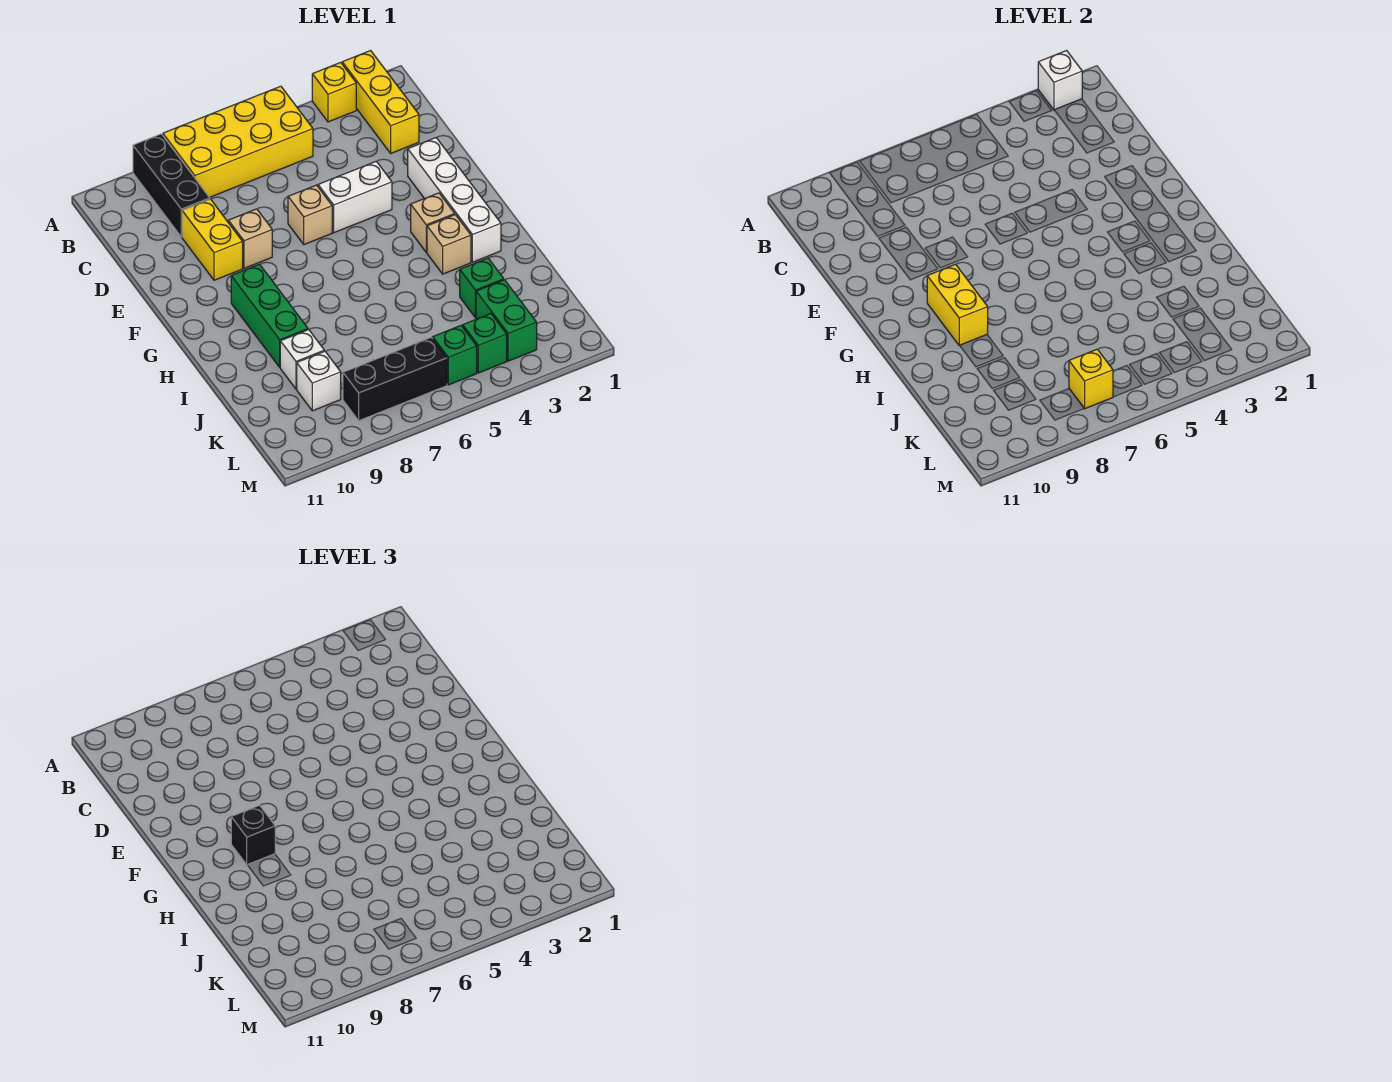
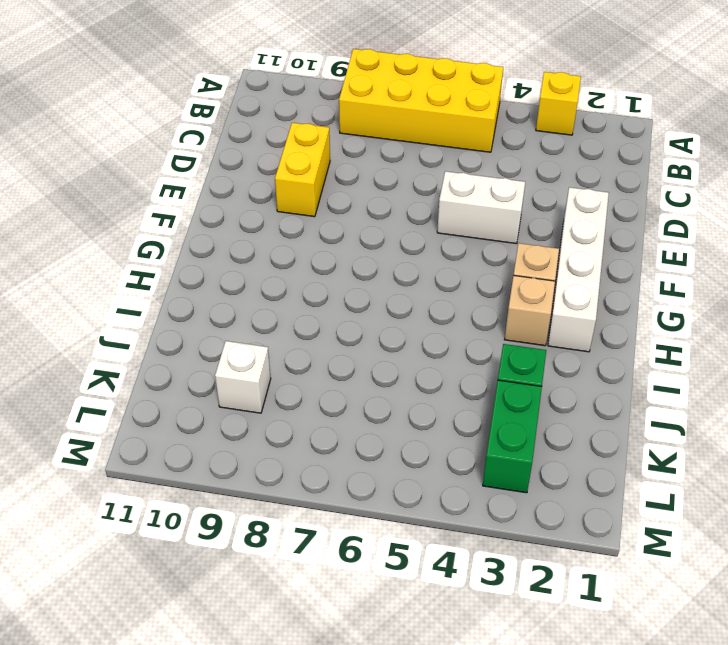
none -> yellow 1x3 brick [342,51,419,153]
none -> black 1x3 brick [133,134,210,237]
none -> tan 1x1 brick [288,185,332,245]

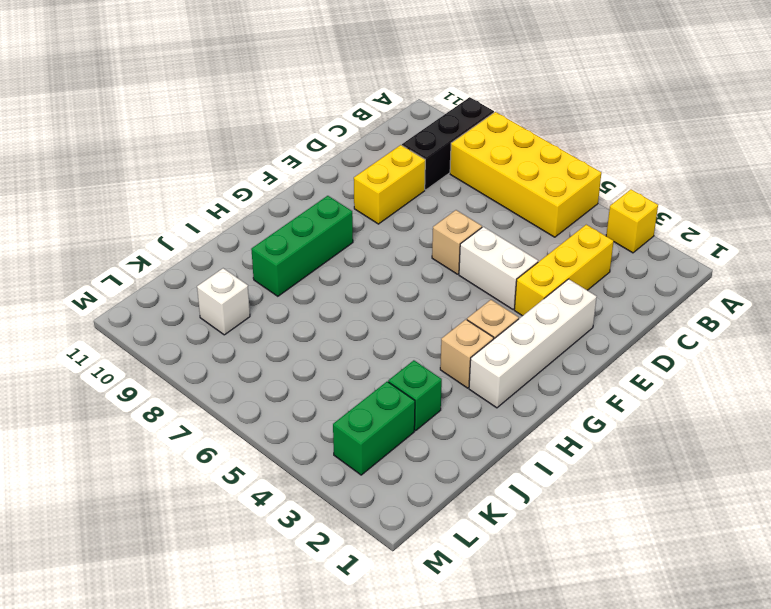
yellow 1x3 brick [514,225,614,316] -> yellow 1x3 brick moved to [342,51,419,153]
none -> tan 1x1 brick [228,209,272,268]
none -> white 1x1 brick [280,330,324,389]
none -> green 1x1 brick [463,314,507,373]

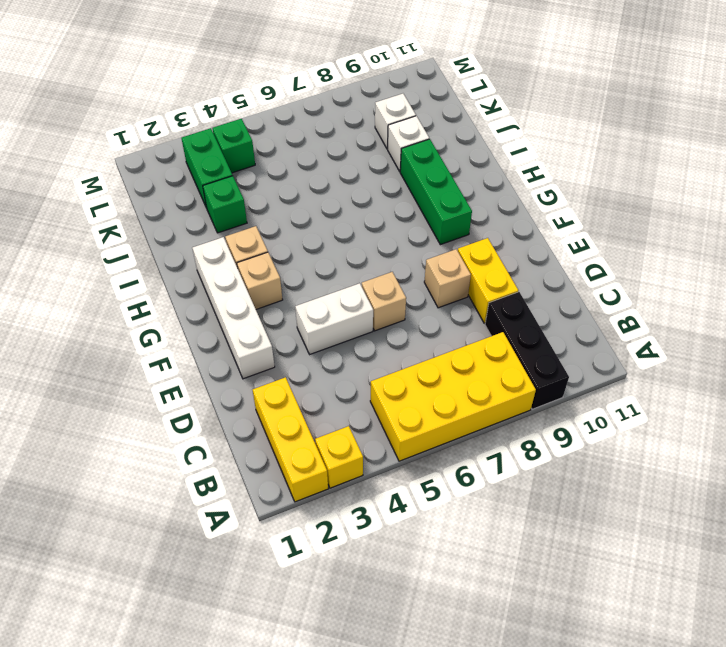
none -> green 1x1 brick [433,326,477,385]
none -> black 1x3 brick [343,337,447,421]
none -> white 1x1 brick [1038,51,1082,110]

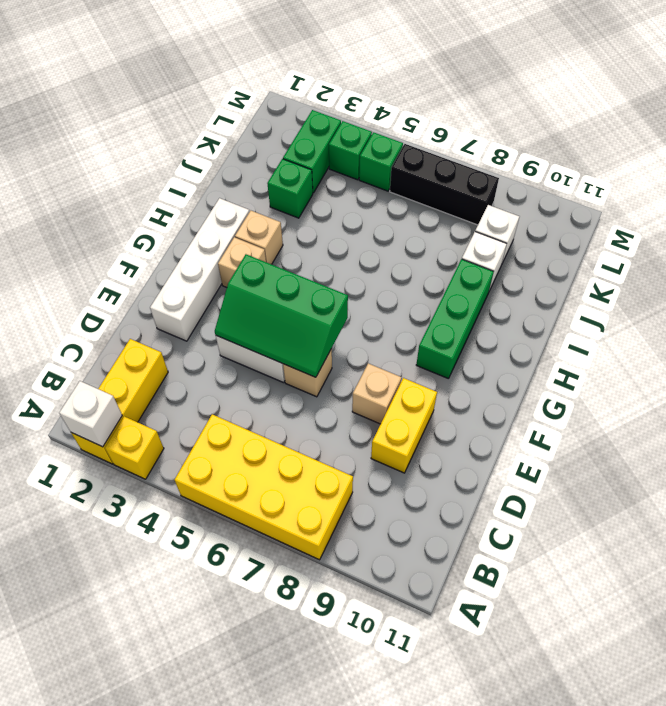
green 2x3 slope [215,254,348,377] -> none
none -> black 1x3 brick [133,134,210,237]
none -> yellow 1x2 brick [927,264,988,346]
none -> yellow 1x1 brick [1069,349,1113,409]

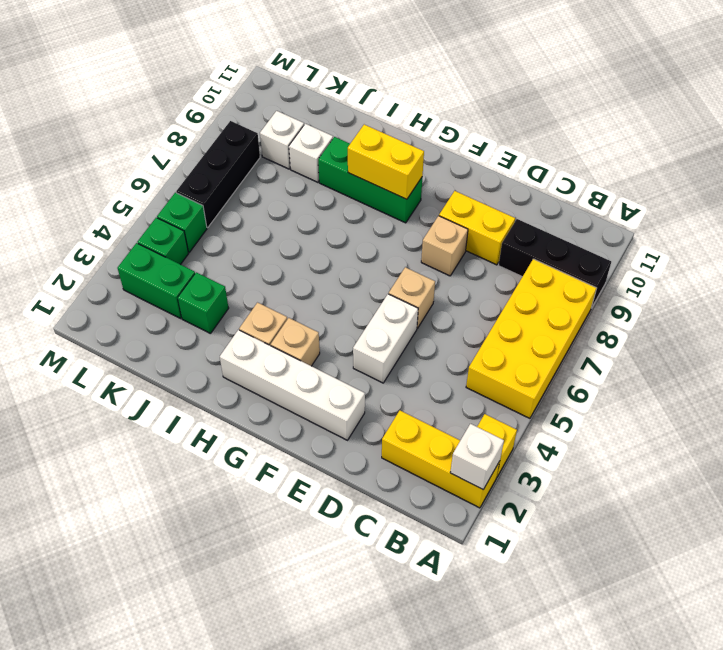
none -> yellow 1x1 brick [1069,349,1113,409]
none -> black 1x1 brick [231,805,275,865]

